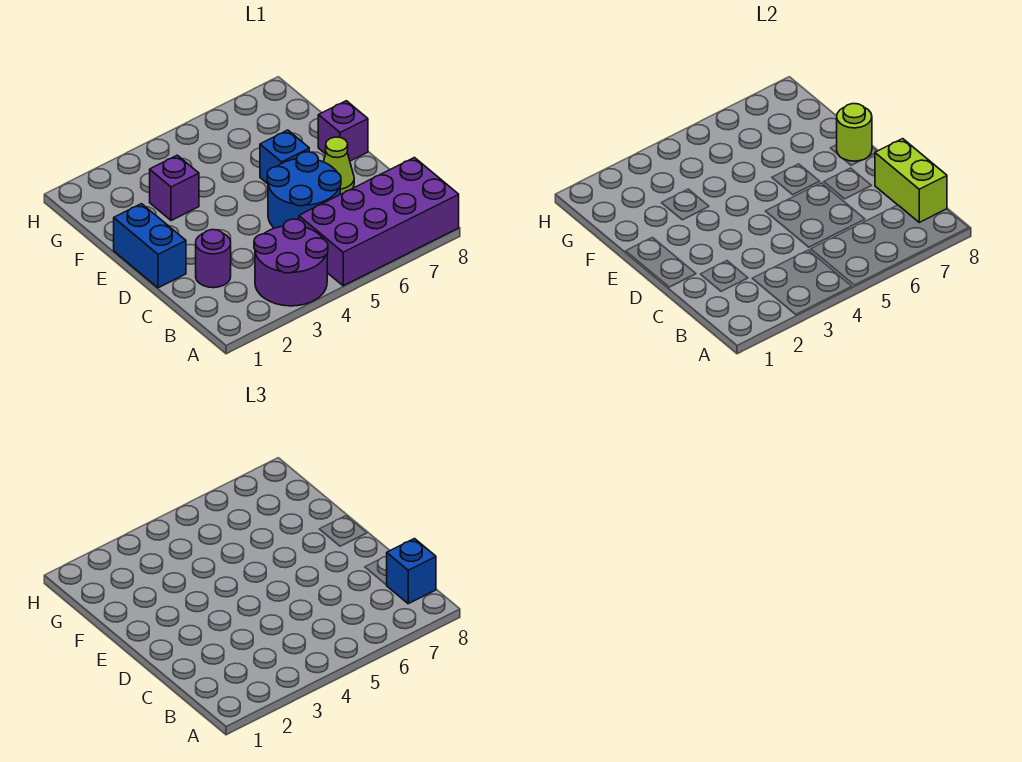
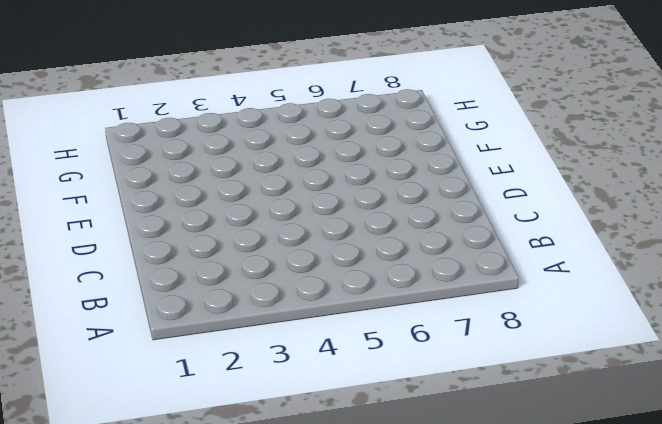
none -> purple 2x2 round brick [254,219,328,306]
none -> purple 2x4 brick [299,158,459,286]
none -> purple 1x1 round brick [196,230,231,288]

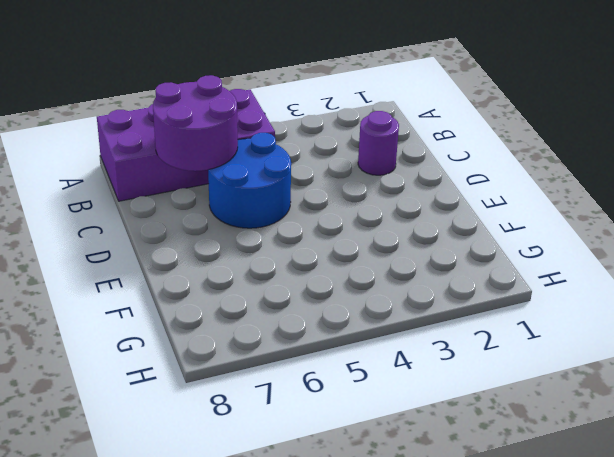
purple 2x2 round brick [153,75,238,171] -> purple 2x2 round brick moved to [254,219,328,306]
none -> blue 1x2 brick [114,204,186,288]
none -> lime 1x1 cone [323,137,354,194]
none -> blue 1x1 brick [260,130,309,184]

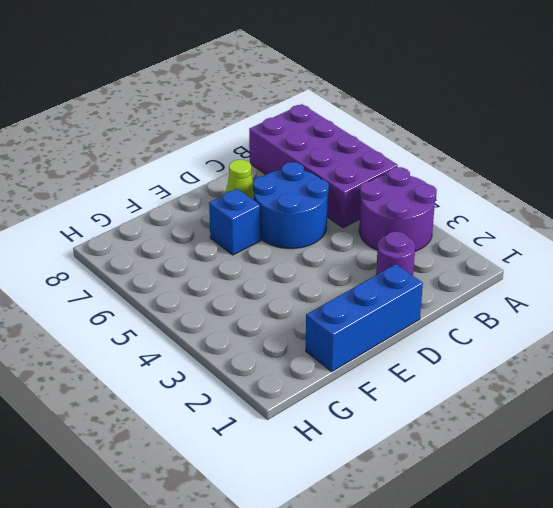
blue 1x3 brick [306,264,423,372] -> blue 1x2 brick [114,204,186,288]
none -> purple 1x1 brick [318,101,368,161]
none -> purple 1x1 brick [150,155,199,221]
none -> lime 1x2 brick [875,139,947,222]

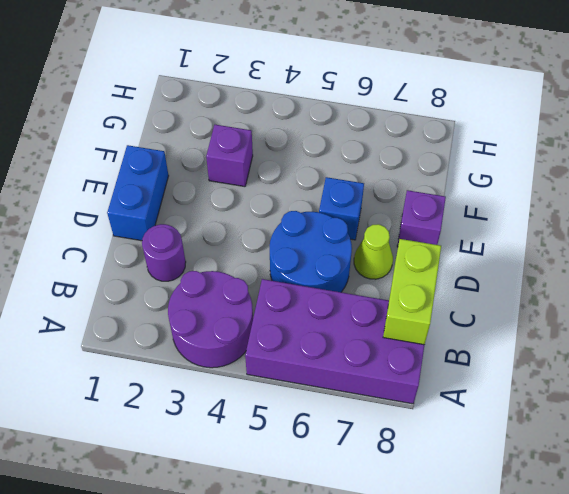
none -> lime 1x1 round brick [837,104,872,161]
none -> blue 1x1 brick [387,539,436,604]

